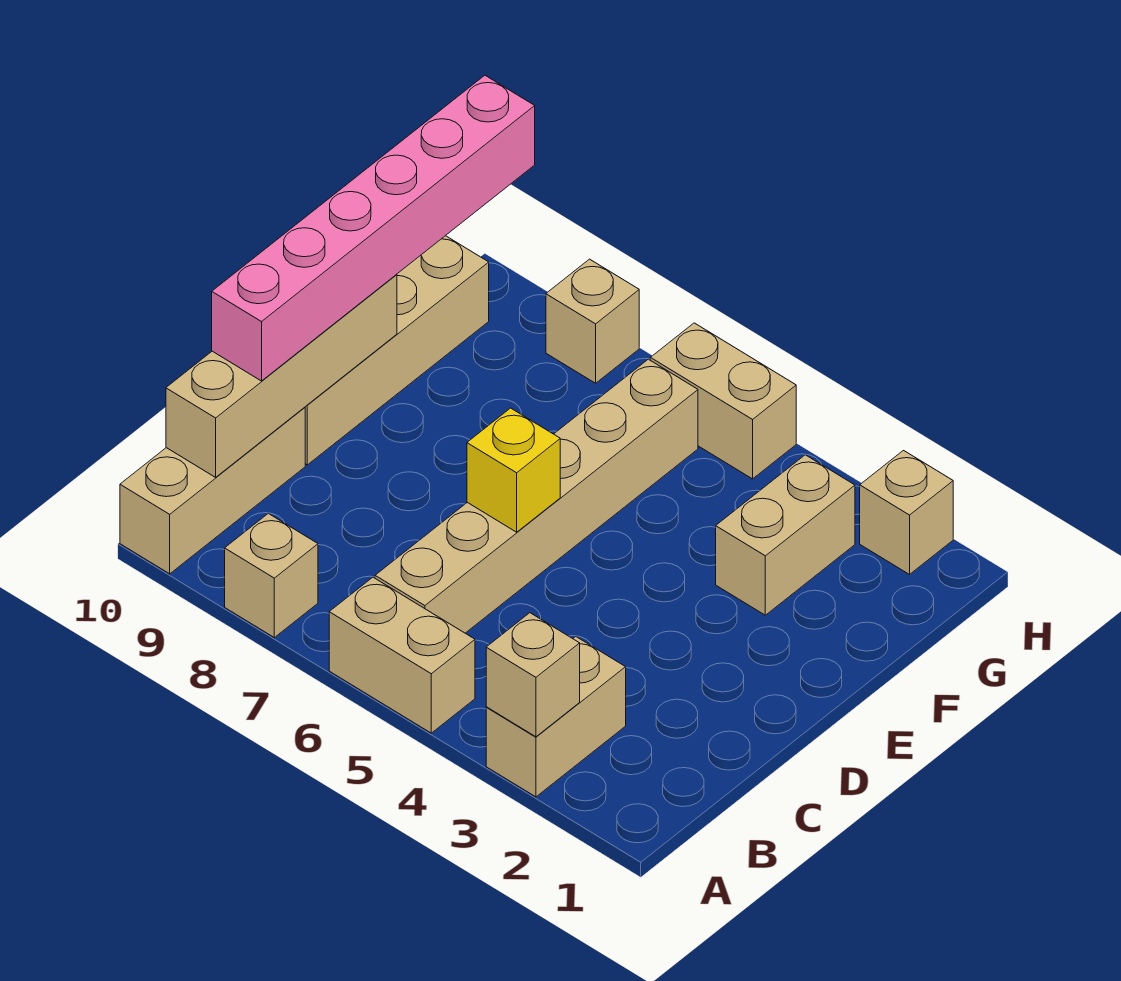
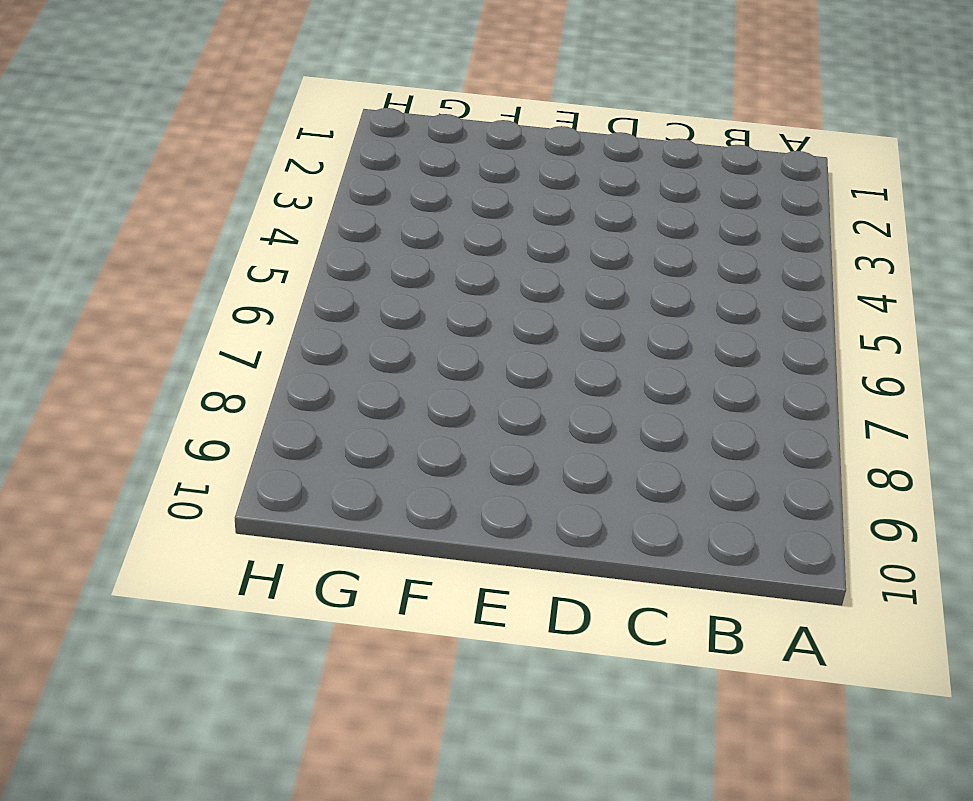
none -> tan 1x2 brick [486,637,626,797]
none -> tan 1x2 brick [329,577,475,733]
none -> tan 1x1 brick [225,514,318,637]

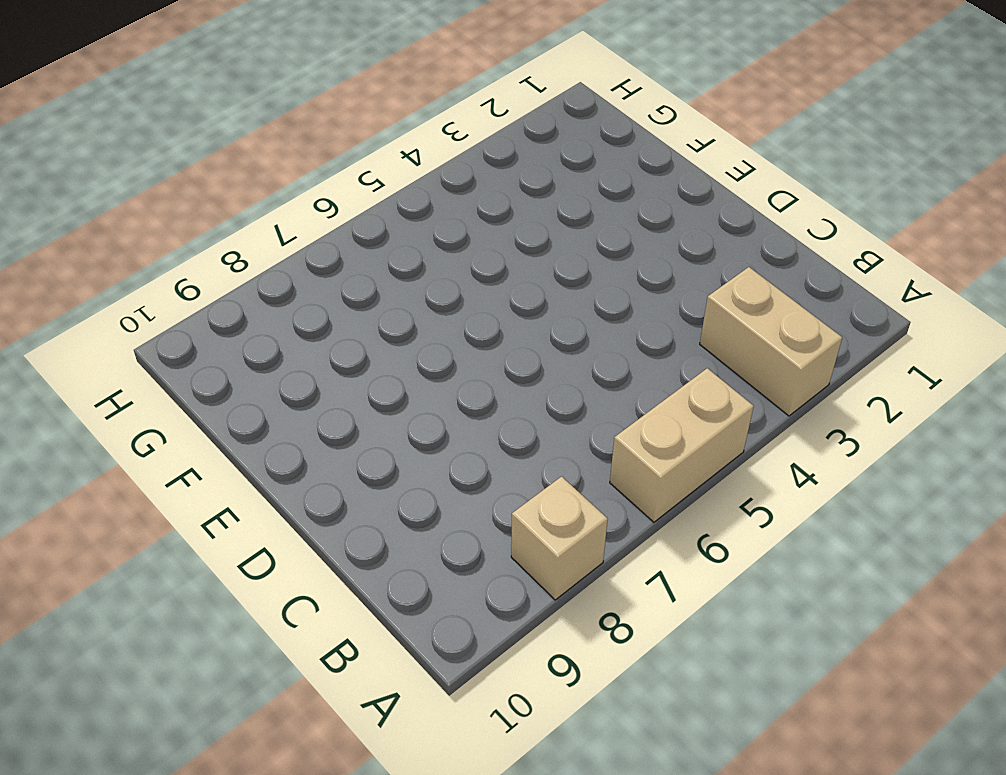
none -> tan 1x3 brick [120,407,305,574]
none -> tan 1x6 brick [375,359,698,633]
none -> tan 1x4 brick [305,236,489,465]

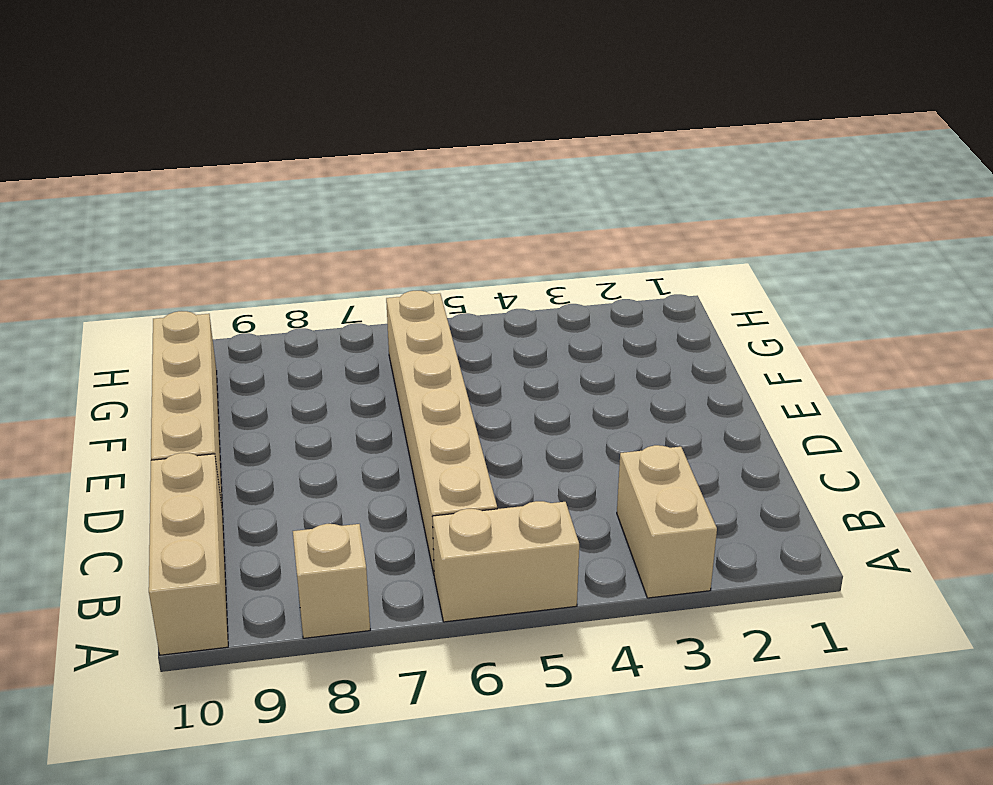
none -> tan 1x2 brick [716,455,855,615]
none -> tan 1x1 brick [860,451,953,574]
none -> tan 1x2 brick [650,323,796,479]

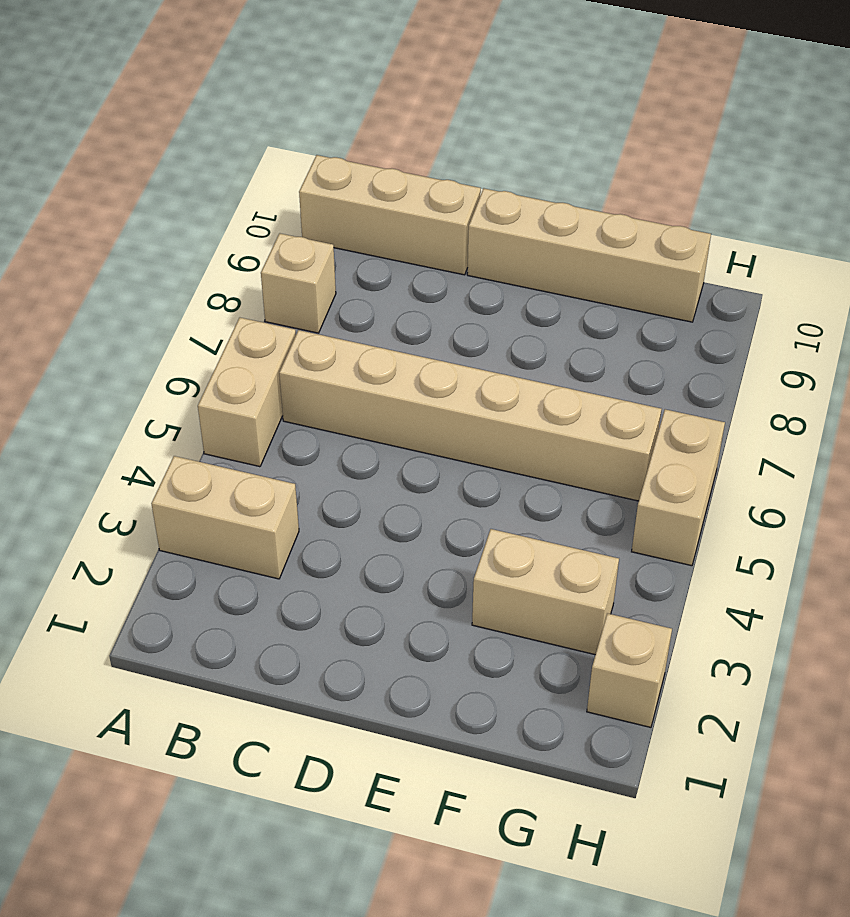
none -> tan 1x1 brick [546,259,639,383]
none -> tan 1x1 brick [486,613,580,737]
none -> tan 1x4 brick [166,274,397,477]

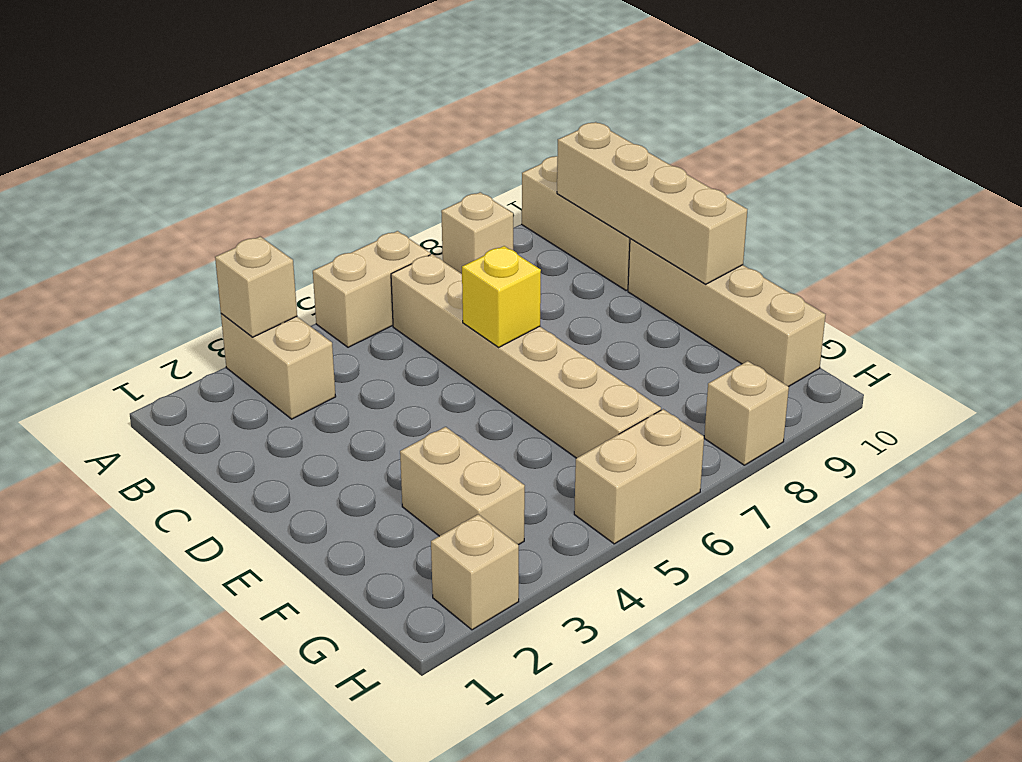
none -> pink 1x6 brick [212,75,535,381]

